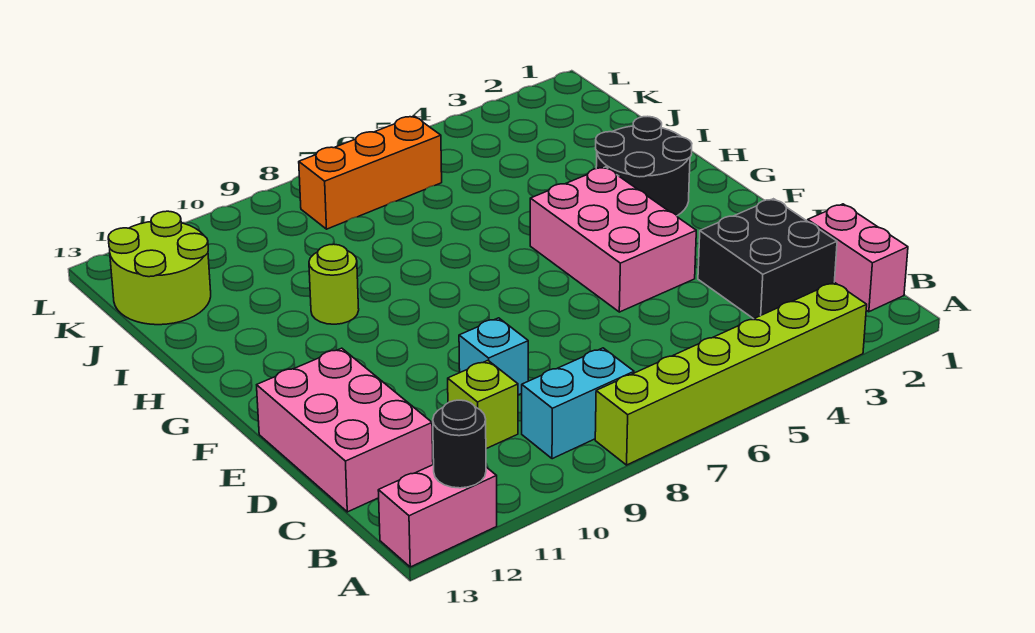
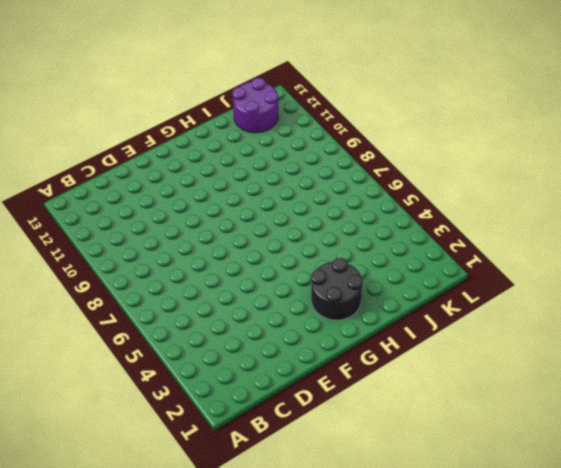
purple 2x2 round brick [232,78,278,133] -> lime 2x2 round brick [108,211,211,325]
none -> lime 1x6 brick [595,282,867,465]
none -> pink 1x2 brick [378,465,497,567]
none -> pink 1x2 brick [808,204,908,312]

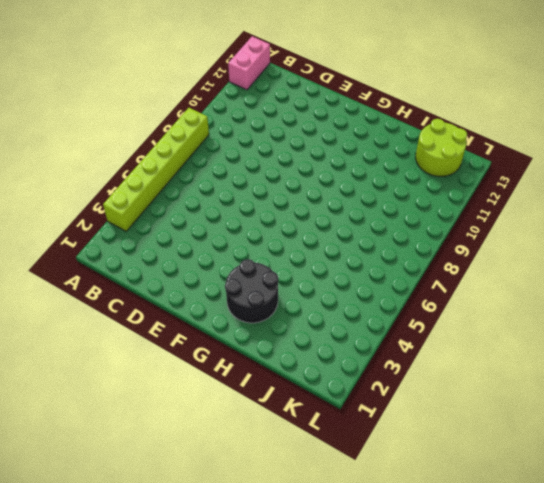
none -> pink 1x2 brick [808,204,908,312]
none -> cyan 1x2 brick [522,348,634,459]
none -> black 2x2 brick [698,199,837,319]

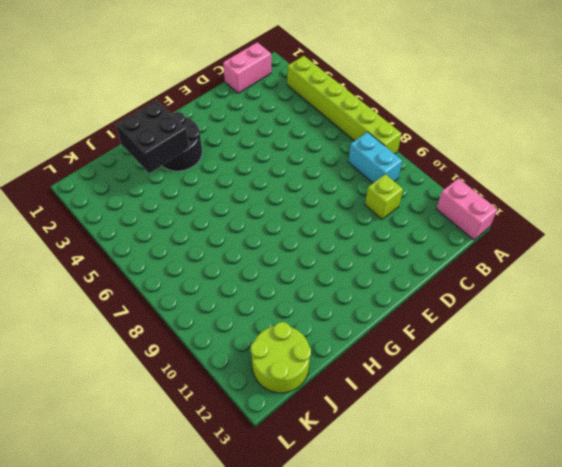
black 2x2 brick [116,100,189,173] -> black 2x2 brick moved to [698,199,837,319]
none -> pink 2x3 brick [257,348,433,512]
none -> cyan 1x1 brick [459,318,528,395]
none -> pink 2x3 brick [530,167,696,312]

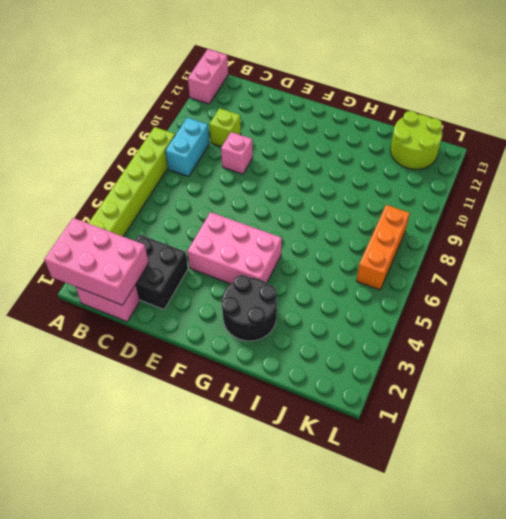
pink 2x3 brick [44,218,149,305] -> pink 2x3 brick moved to [257,348,433,512]
pink 1x1 brick [221,132,253,174] -> cyan 1x1 brick [459,318,528,395]
none -> lime 1x1 round brick [309,244,359,324]
none -> black 1x1 round brick [433,400,486,488]

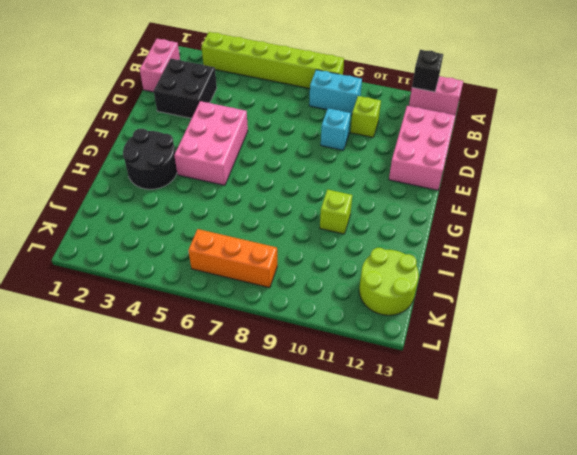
black 1x1 brick [412,50,443,92] -> black 1x1 round brick [433,400,486,488]
lime 1x1 brick [320,190,352,234] -> lime 1x1 round brick [309,244,359,324]

